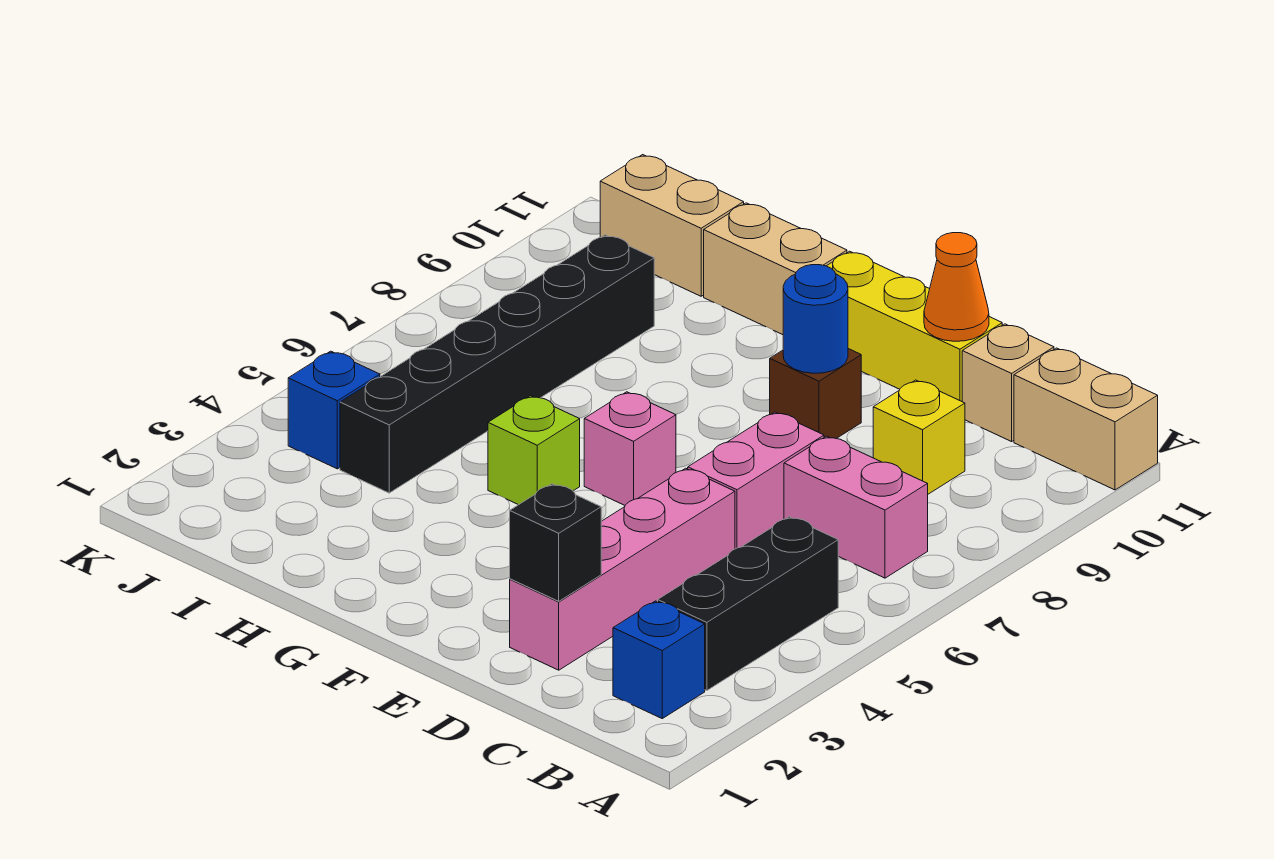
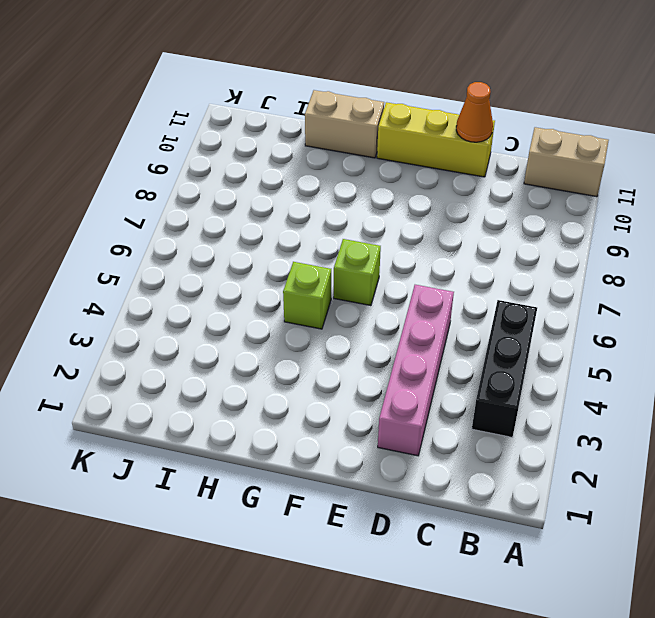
lime 1x1 brick [334,239,381,306] -> pink 1x1 brick [584,392,676,505]
none -> blue 1x1 brick [613,601,705,718]
none -> pink 1x2 brick [784,436,928,578]
none -> yellow 1x1 brick [873,380,965,494]

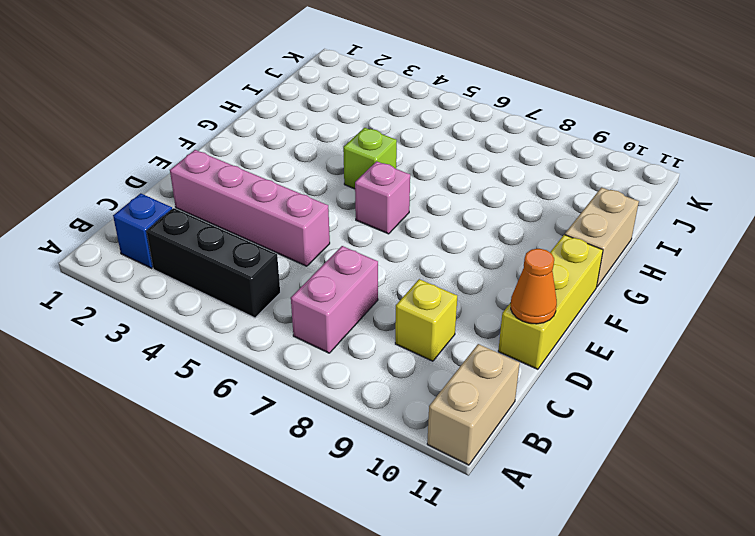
none -> tan 1x1 brick [962,324,1054,442]
none -> pink 1x2 brick [688,412,824,549]
none -> brown 1x1 brick [770,349,861,439]

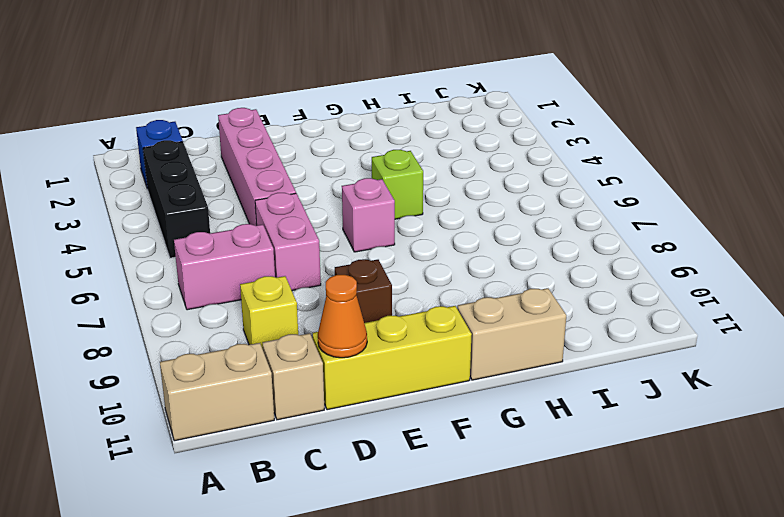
none -> black 1x6 brick [340,235,654,493]
none -> tan 1x2 brick [600,155,744,296]
none -> blue 1x1 brick [288,351,380,469]

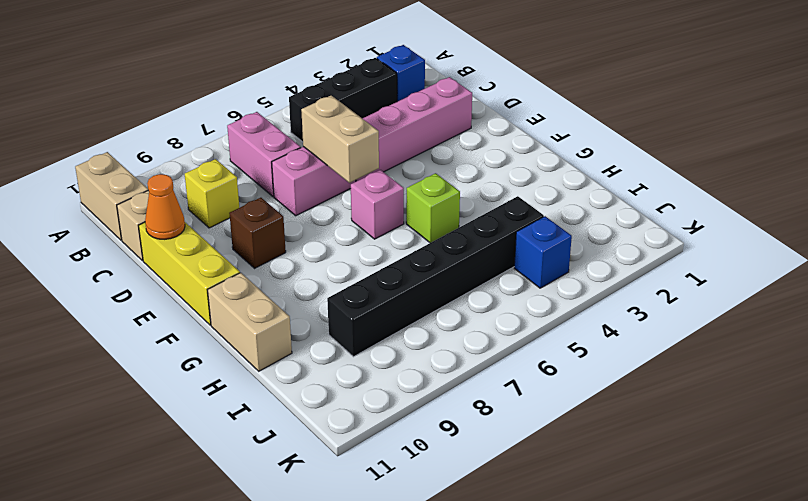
tan 1x2 brick [301,95,379,183] -> tan 1x2 brick moved to [600,155,744,296]
none -> black 1x1 brick [510,484,601,601]
none -> blue 1x1 round brick [783,265,848,373]

